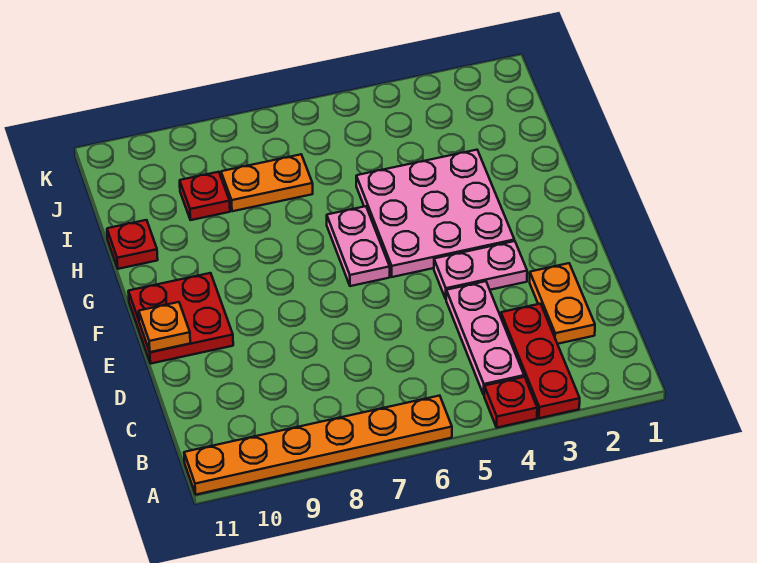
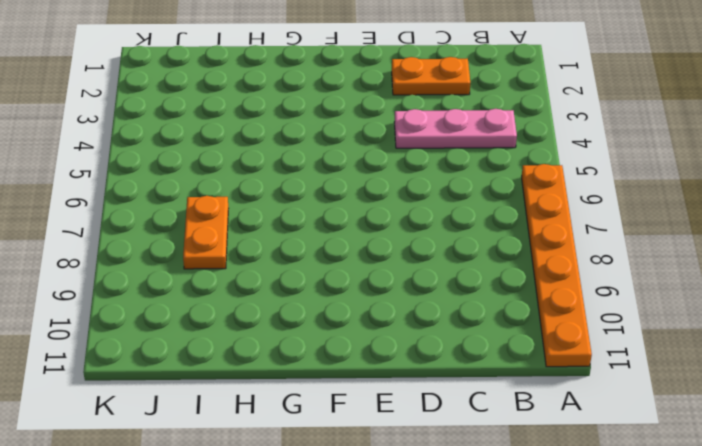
none -> red 1x3 plate [501,304,580,418]
none -> red 1x1 plate [484,377,537,428]
none -> pink 1x2 plate [434,241,527,299]

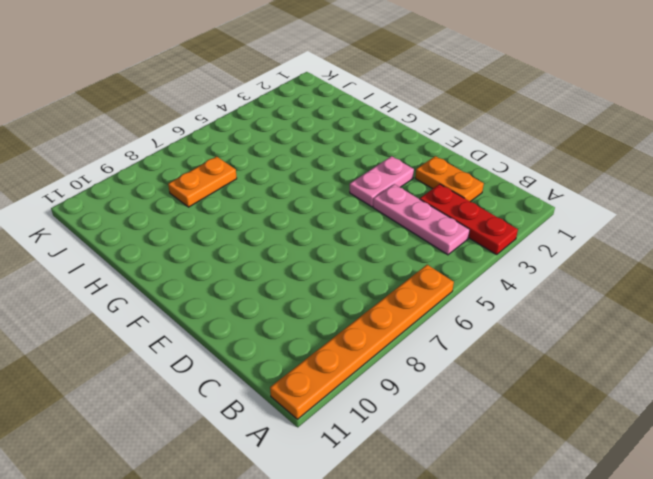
none -> red 1x1 plate [484,377,537,428]
none -> red 2x2 plate [128,273,233,364]
none -> pink 3x3 plate [356,150,514,277]

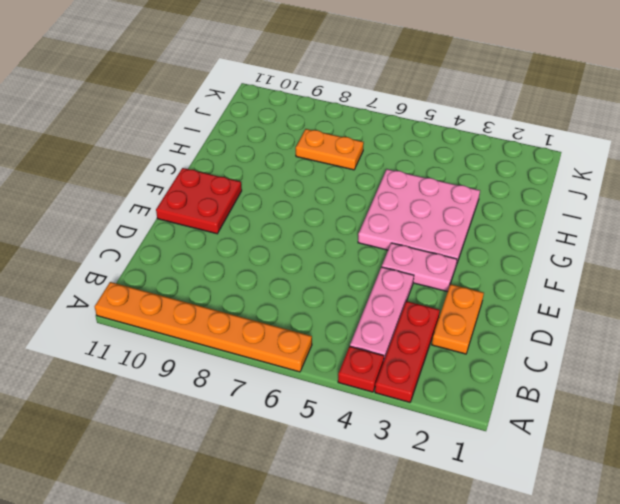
none -> pink 1x2 plate [327,206,390,286]
none -> red 1x1 plate [107,220,158,269]
none -> red 1x1 plate [180,172,230,220]

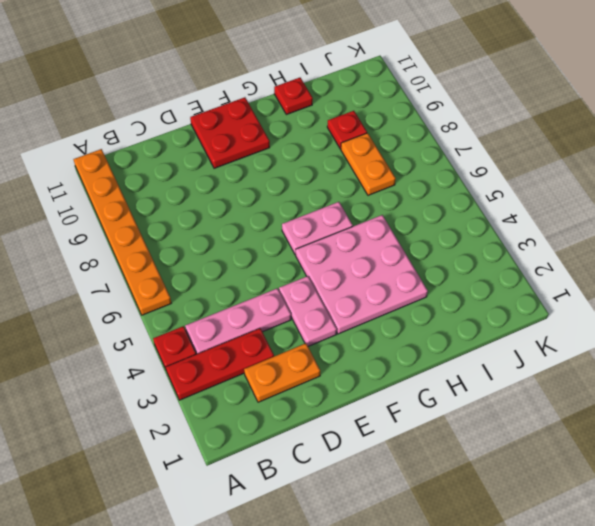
none -> orange 1x1 plate [139,302,190,352]

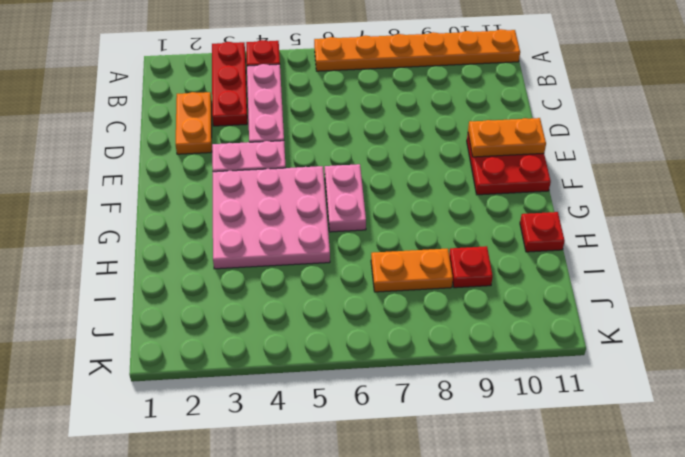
orange 1x2 plate [468,118,546,157] -> orange 1x1 plate [139,302,190,352]

